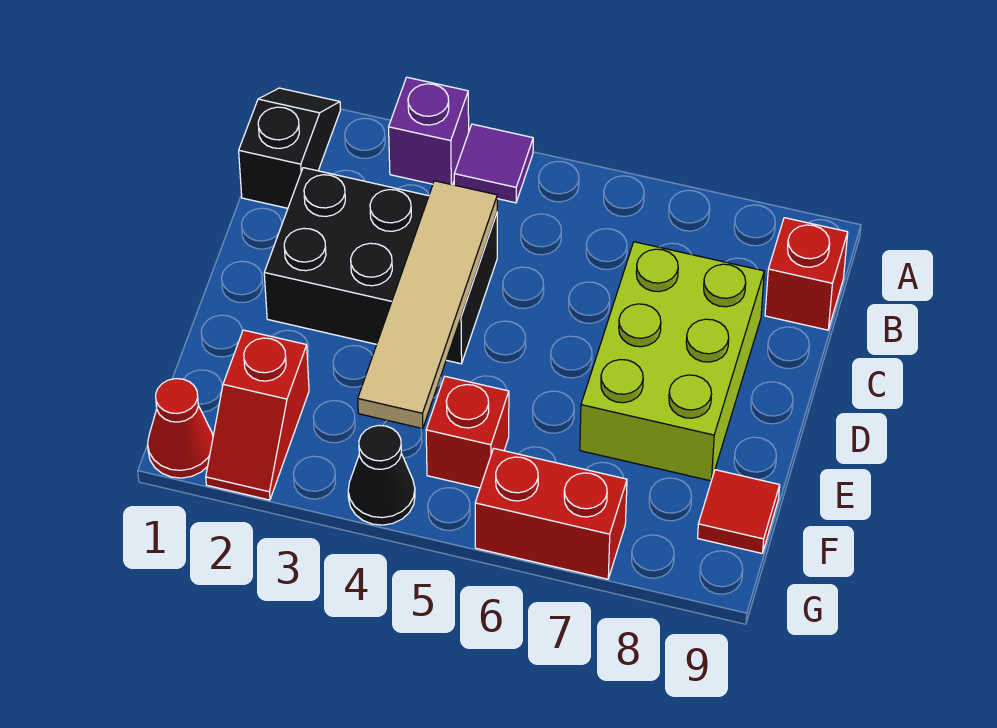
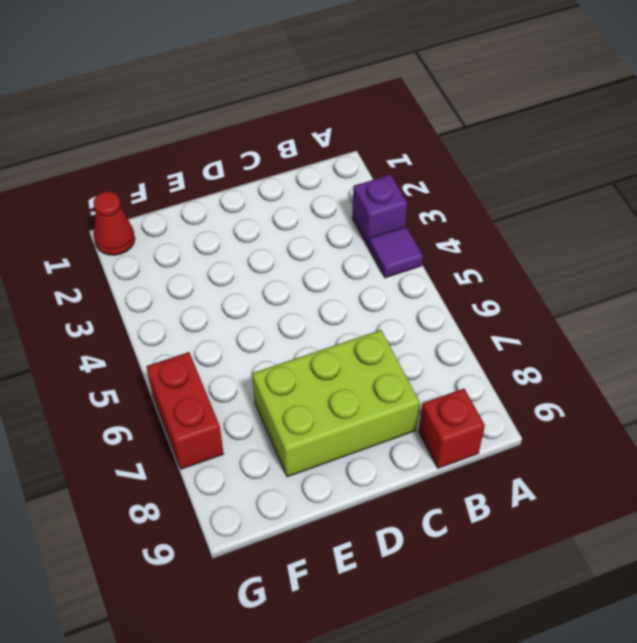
none -> black 1x2 slope [239,88,340,208]
none -> black 2x3 brick [264,168,497,364]
none -> red 1x2 slope [206,330,309,500]

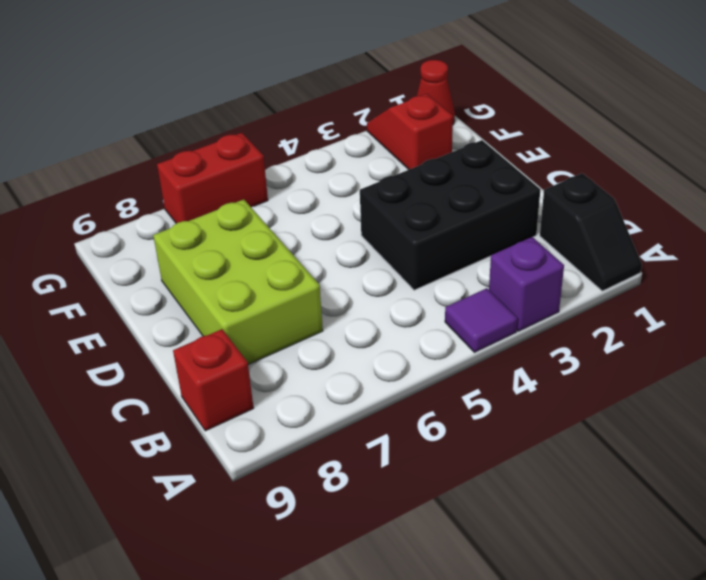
none -> red 1x1 brick [426,376,509,488]
none -> red 1x1 tile [698,470,780,553]
none -> black 1x1 cone [348,425,415,525]

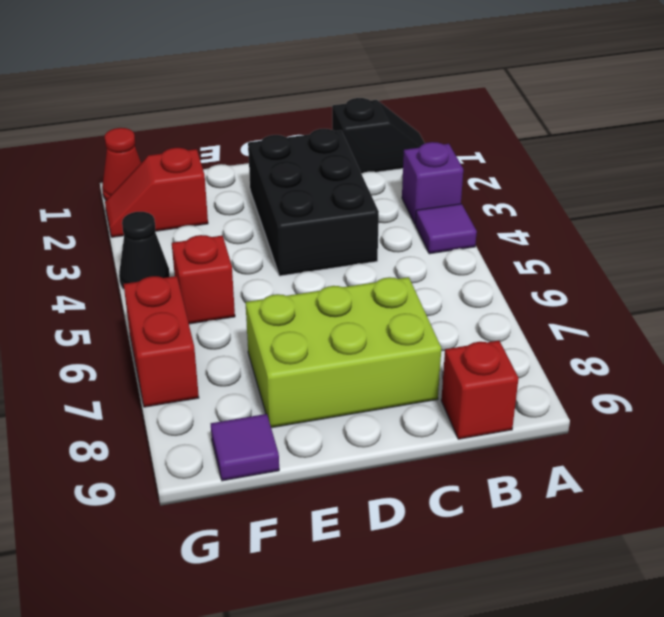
purple 1x1 tile [211,414,279,481] -> red 1x1 tile [698,470,780,553]
none -> tan 1x4 tile [358,181,497,429]

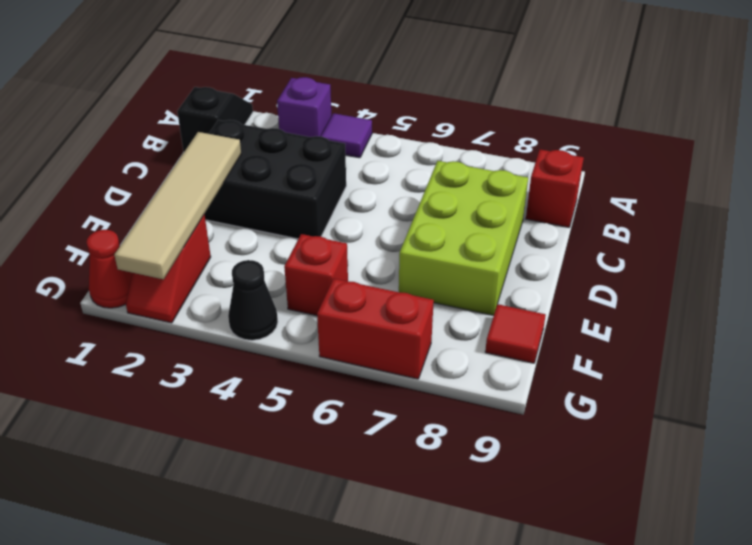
tan 1x4 tile [114,132,241,279] -> tan 1x4 tile moved to [358,181,497,429]

